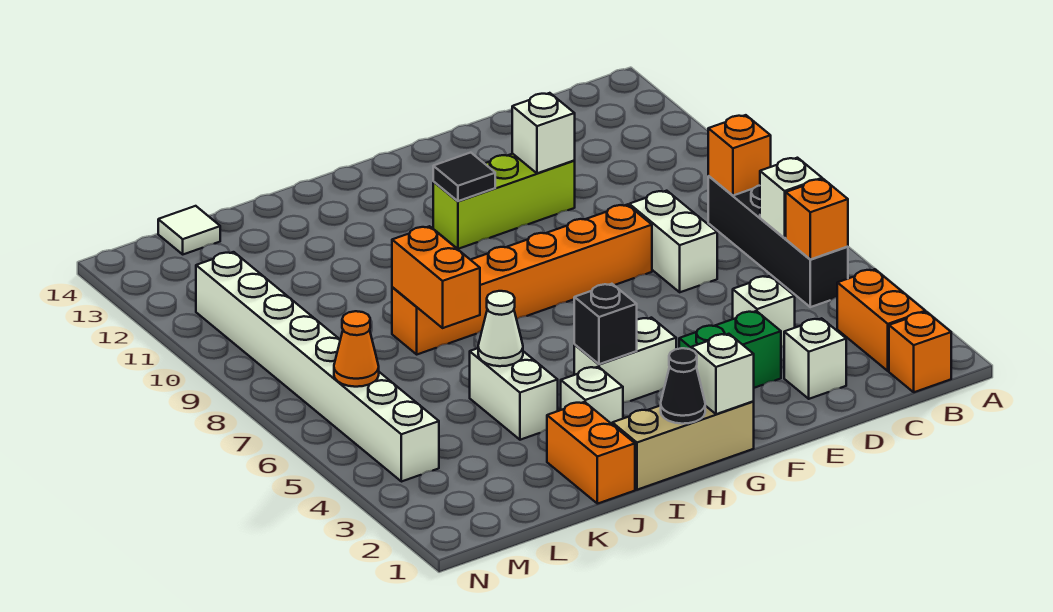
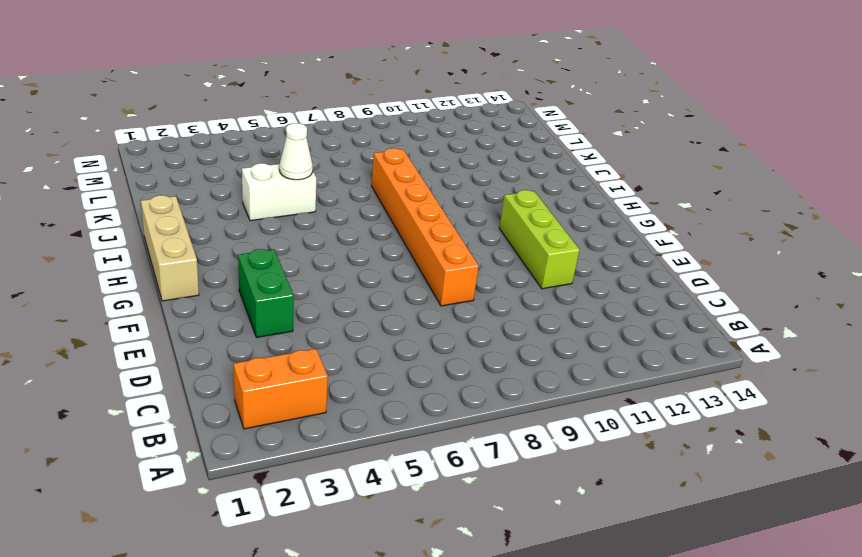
none -> orange 1x1 brick [889,312,951,392]
none -> black 1x4 brick [708,176,848,307]
none -> white 1x1 brick [784,318,846,399]

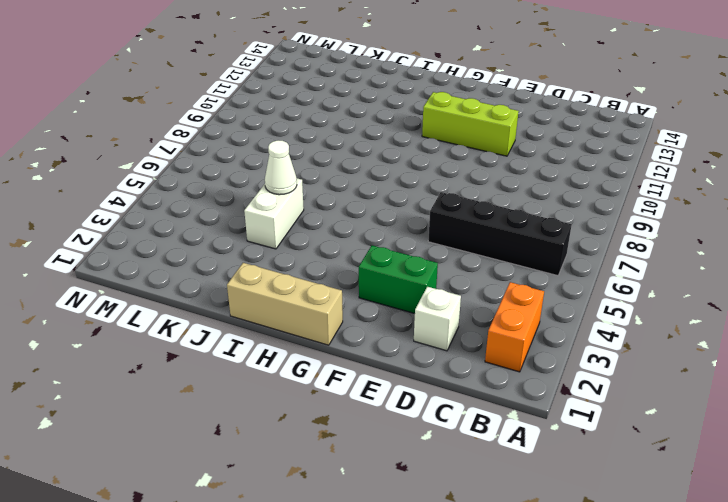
black 1x4 brick [428,192,572,276] -> black 1x4 brick turned to [708,176,848,307]
none -> orange 1x1 brick [889,312,951,392]
none -> white 1x1 brick [733,276,795,347]
none -> white 1x2 brick [629,191,717,292]

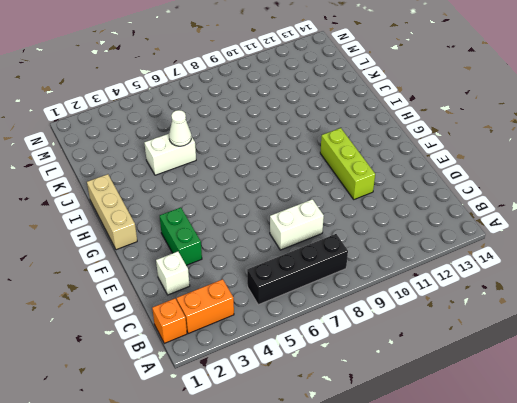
none -> white 1x1 brick [733,276,795,347]
none -> orange 1x6 brick [392,204,652,354]
none -> white 1x2 brick [574,318,676,402]

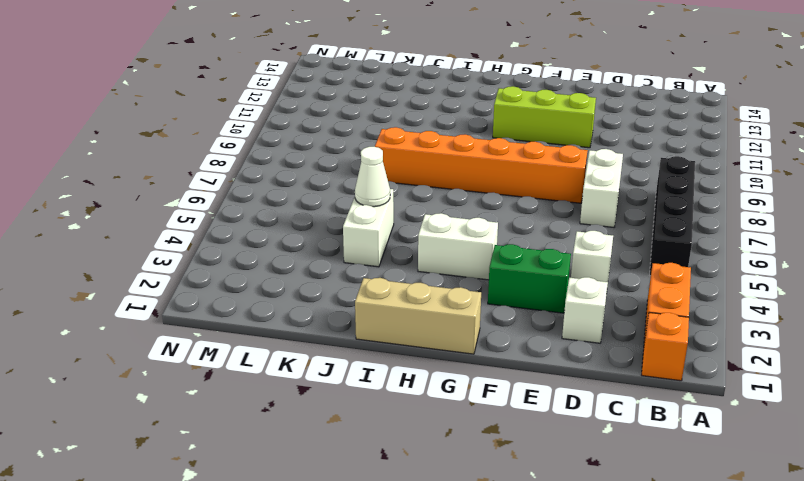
none -> white 1x1 brick [561,367,623,424]
none -> orange 1x2 brick [547,402,635,504]
none -> white 1x1 tile [158,206,220,254]

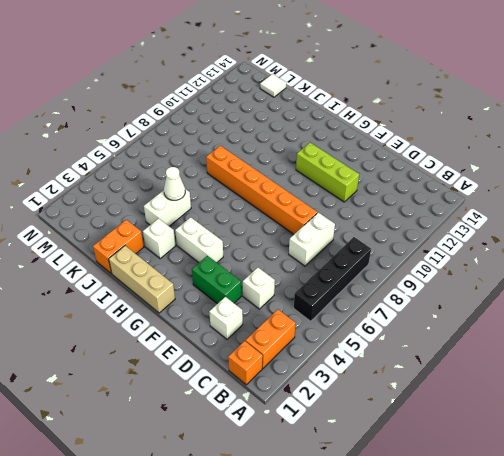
none -> white 1x8 brick [196,252,439,482]
none -> orange 1x1 brick [786,179,848,259]
none -> white 1x1 brick [760,158,822,238]

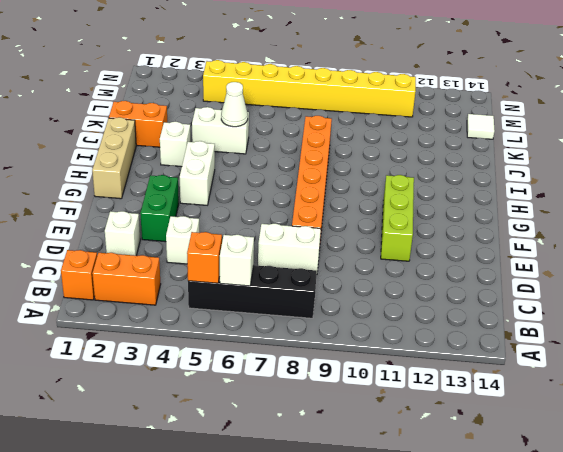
yellow 1x8 brick [203,60,416,117] -> white 1x8 brick [196,252,439,482]
none -> orange 1x1 brick [708,115,771,196]
none -> white 1x1 brick [512,93,575,173]
none -> white 1x1 brick [691,334,754,414]

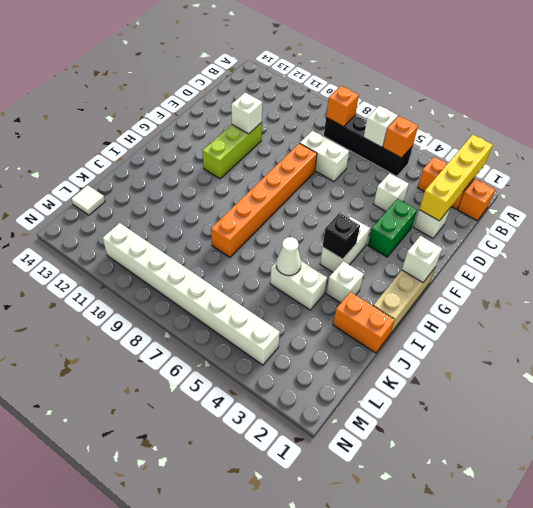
yellow 1x4 brick [419,134,493,221] -> none
none -> black 1x1 tile [433,153,495,201]
none -> black 1x1 cone [661,348,705,424]
none -> orange 1x2 brick [392,226,480,328]

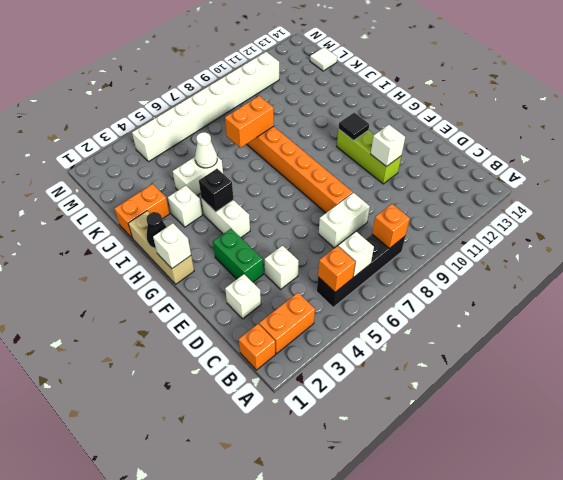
none -> orange 1x1 cone [334,311,379,387]

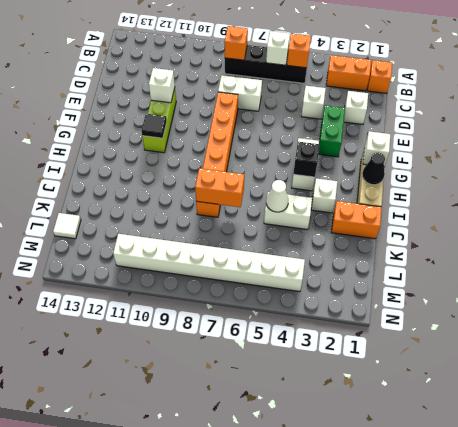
none -> orange 1x1 cone [334,311,379,387]

